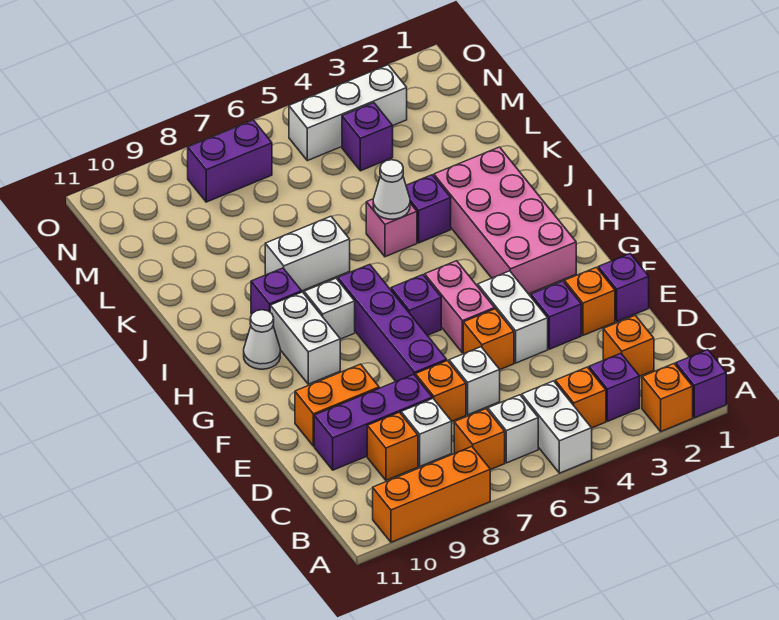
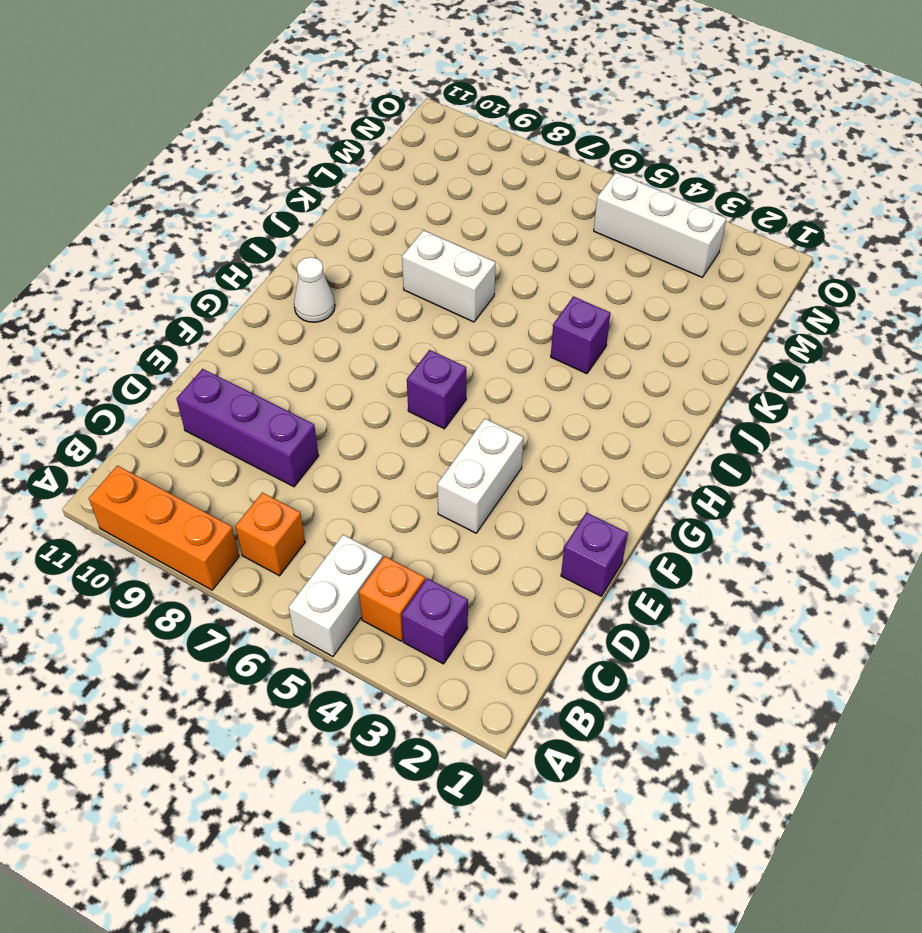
none -> purple 1x1 brick [676,350,726,418]
none -> orange 1x1 brick [642,364,693,431]
none -> white 1x1 brick [488,395,538,463]
none -> orange 1x1 brick [603,316,654,376]

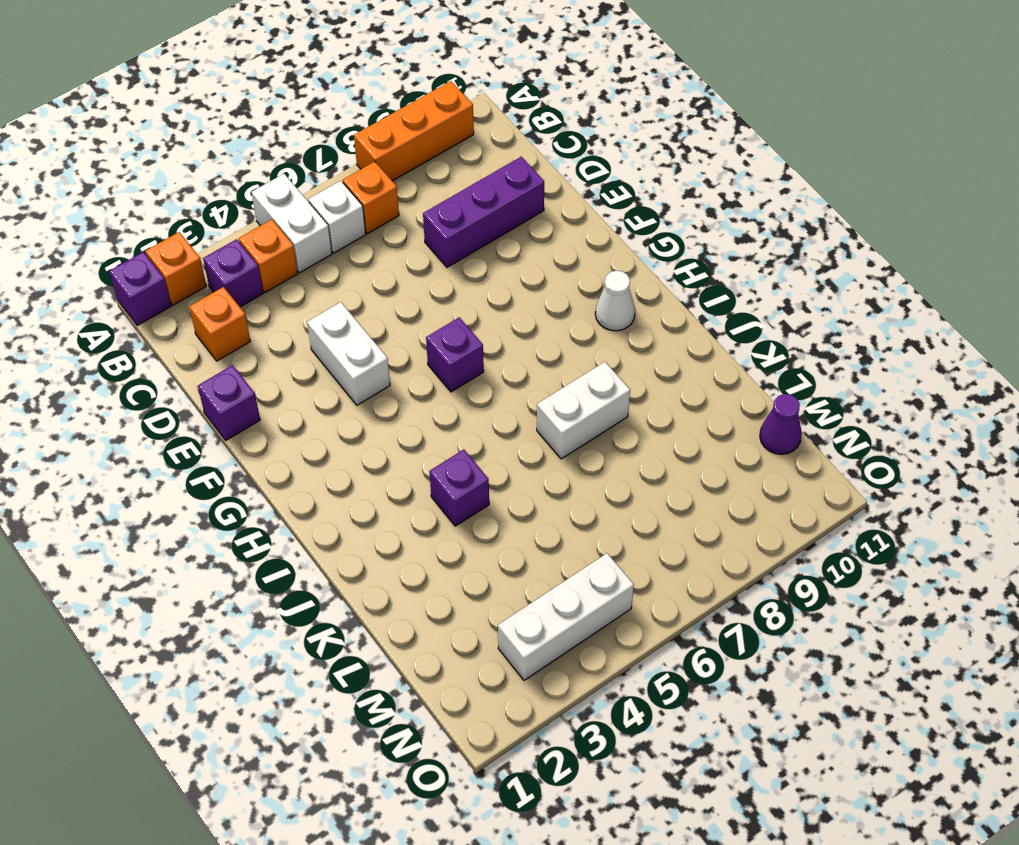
purple 1x1 cone [760,394,802,454] -> none
none -> white 1x1 brick [401,398,452,466]
none -> orange 1x1 brick [367,412,418,480]
none -> white 1x1 brick [449,347,500,415]
none -> orange 1x1 brick [415,361,466,421]

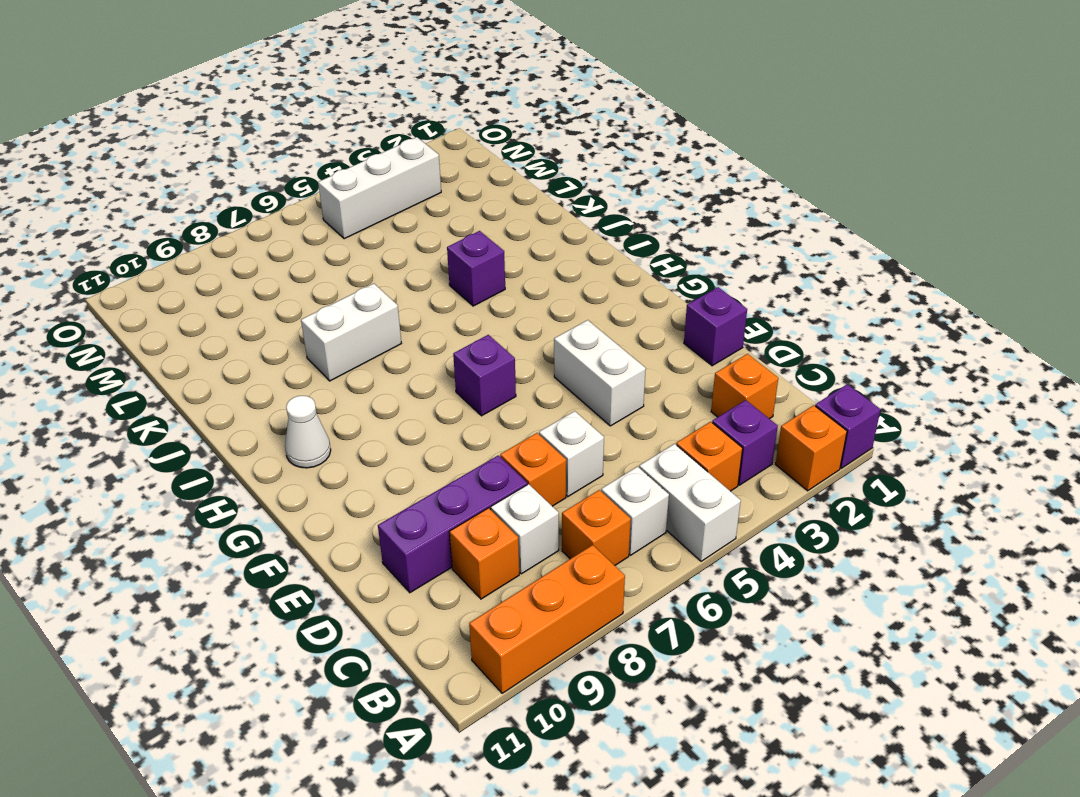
none -> orange 1x1 brick [565,267,615,335]
none -> purple 1x1 brick [531,281,581,349]
none -> orange 1x1 brick [463,309,514,370]
none -> purple 1x4 brick [338,264,447,381]

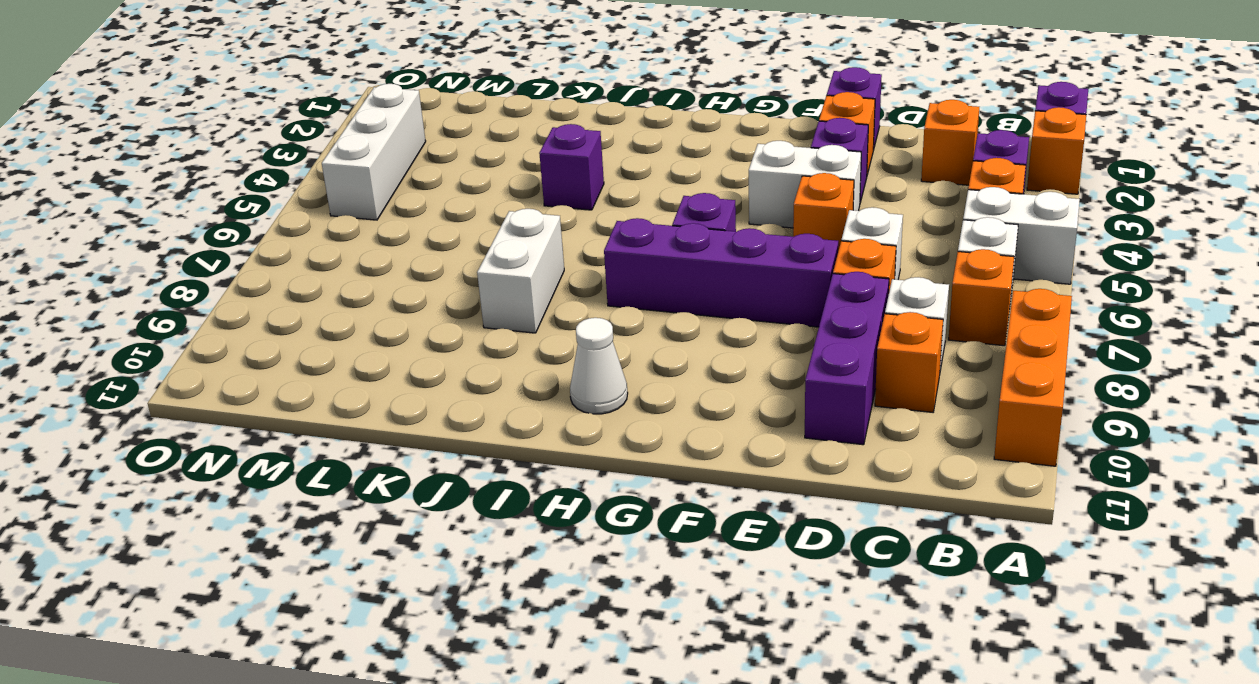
none -> orange 1x2 brick [295,364,379,446]
none -> pink 1x2 brick [425,261,495,353]
none -> pink 2x4 brick [434,147,576,294]
none -> white 1x2 brick [270,292,340,384]

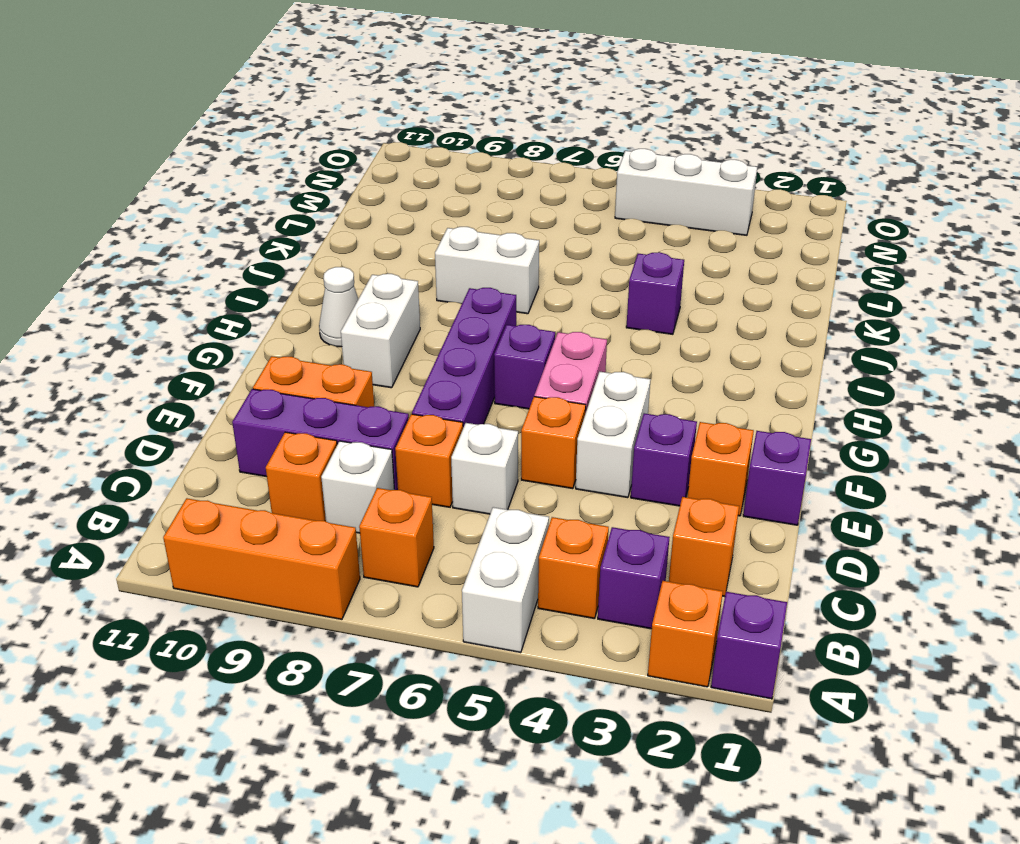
none -> white 1x1 brick [488,395,538,463]
none -> pink 2x4 brick [434,147,576,294]
none -> white 1x1 brick [304,278,355,339]
none -> purple 1x1 brick [251,268,302,314]

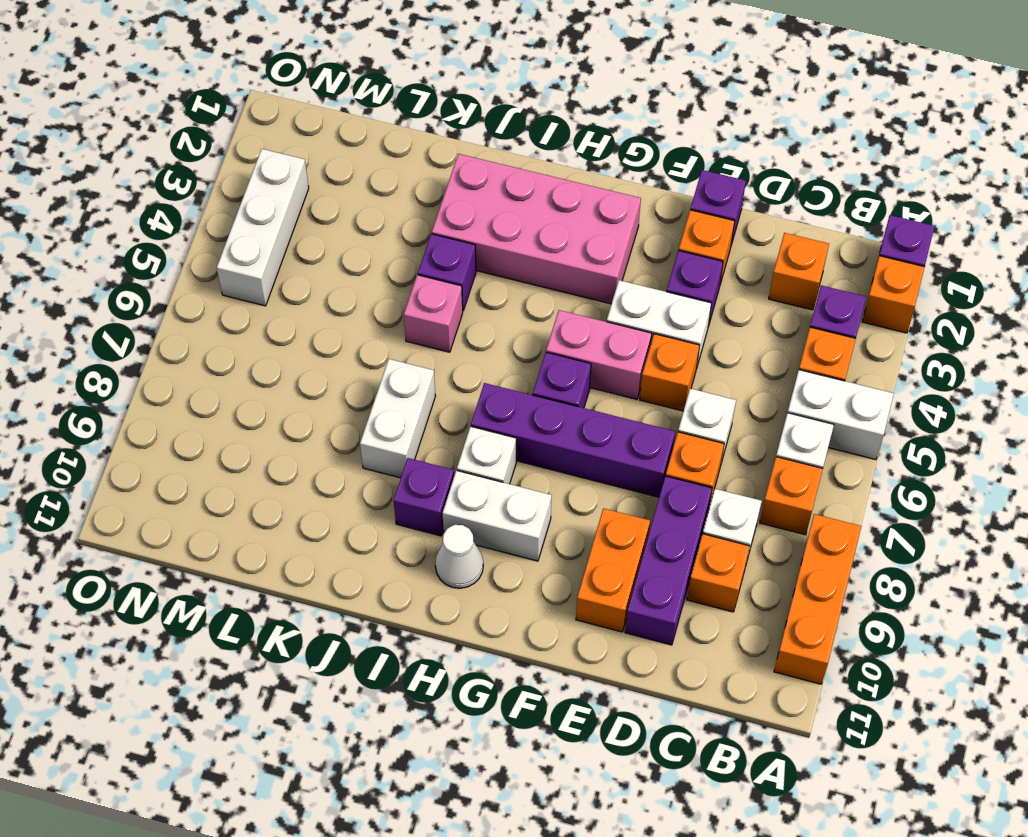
none -> purple 1x1 brick [342,103,393,171]
none -> purple 1x2 brick [188,120,272,202]
none -> white 1x1 cone [373,160,410,219]

